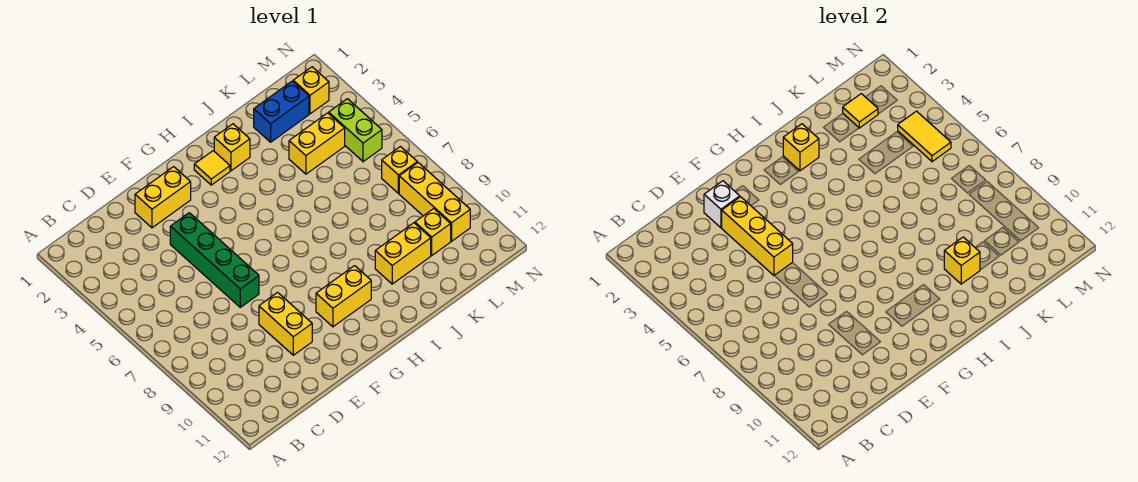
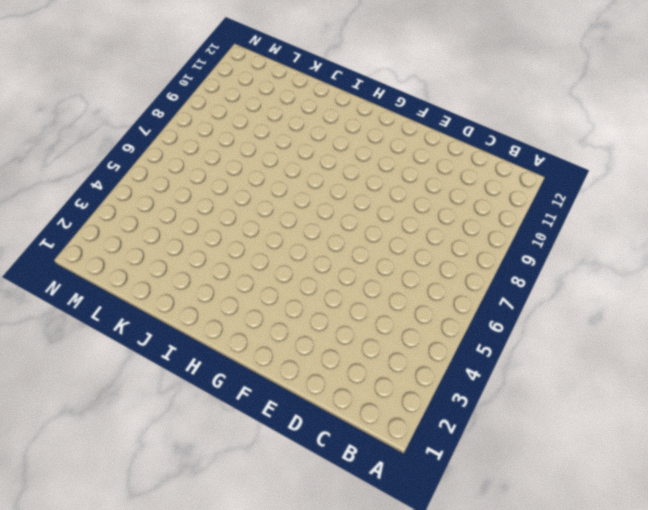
none -> yellow 1x2 brick [135,167,191,228]
none -> green 1x4 brick [170,213,259,307]
none -> yellow 1x2 brick [259,292,312,355]

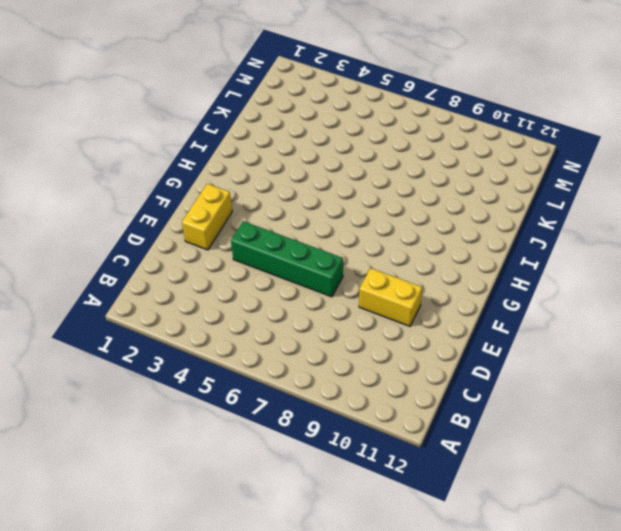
none -> yellow 1x2 brick [316,266,371,327]
none -> yellow 1x1 tile [194,151,230,185]
none -> yellow 1x1 brick [214,124,250,171]

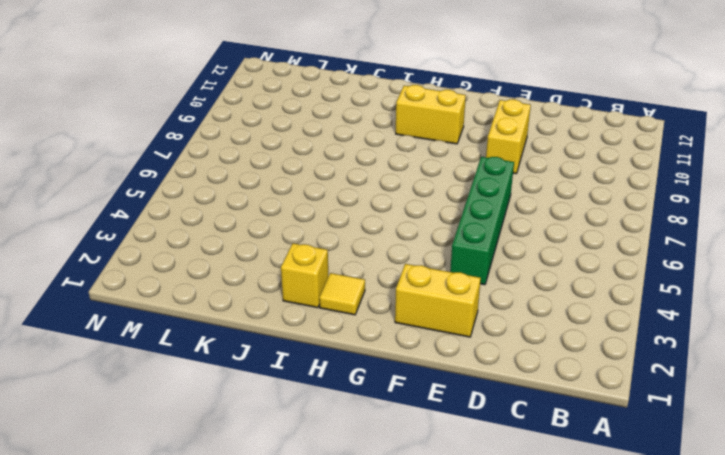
none -> yellow 1x2 brick [375,223,431,284]
none -> blue 1x2 brick [254,81,309,142]
none -> yellow 1x2 brick [289,113,345,174]

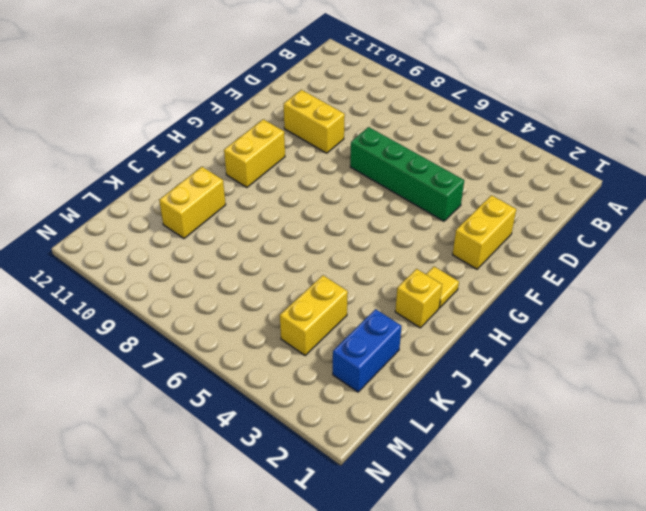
none -> yellow 1x1 brick [415,209,451,255]
none -> yellow 1x1 brick [293,67,329,114]
none -> lime 1x2 brick [329,99,382,162]

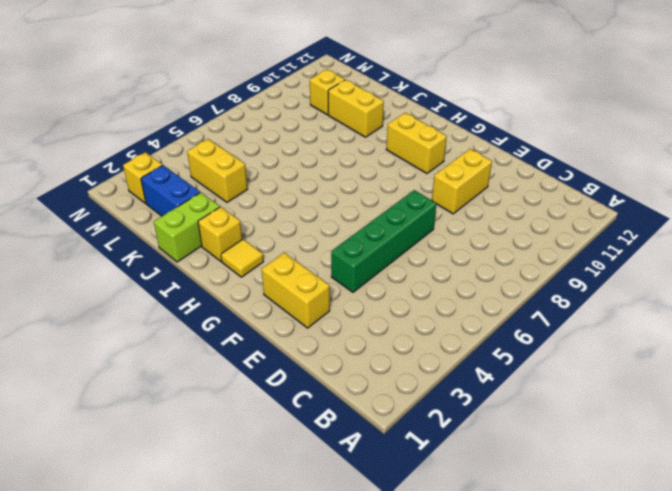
lime 1x2 brick [154,193,220,262] -> lime 1x2 brick moved to [329,99,382,162]
none -> yellow 1x1 brick [382,147,417,193]
none -> yellow 1x3 brick [399,163,470,241]
none -> white 1x1 brick [704,181,740,228]

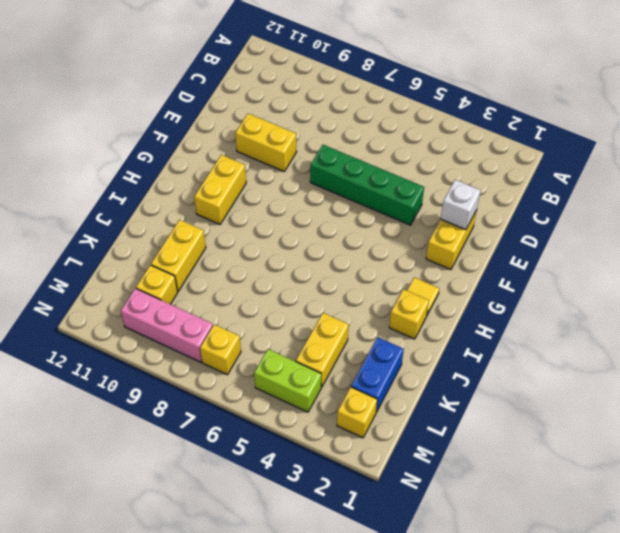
pink 1x3 brick [121,288,213,362] -> yellow 1x3 brick [399,163,470,241]
none -> yellow 1x3 brick [722,197,793,275]
none -> yellow 1x1 brick [783,124,819,171]
none -> yellow 1x1 brick [944,237,980,284]

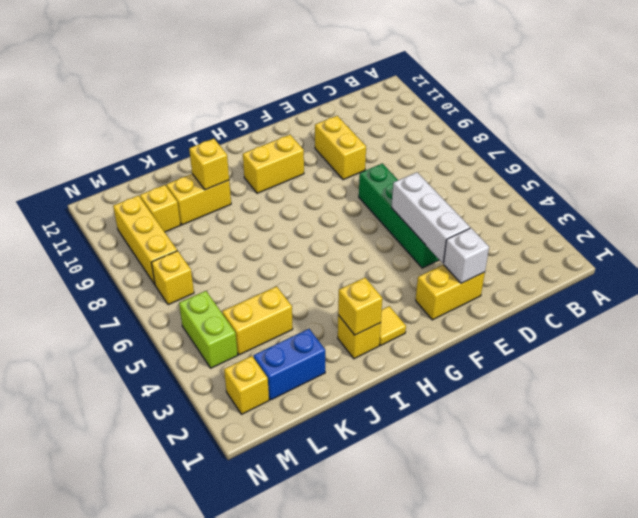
white 1x3 brick [392,172,470,263] -> yellow 1x3 brick [722,197,793,275]
none -> yellow 1x1 tile [843,94,878,128]
none -> yellow 1x2 tile [898,111,951,162]

